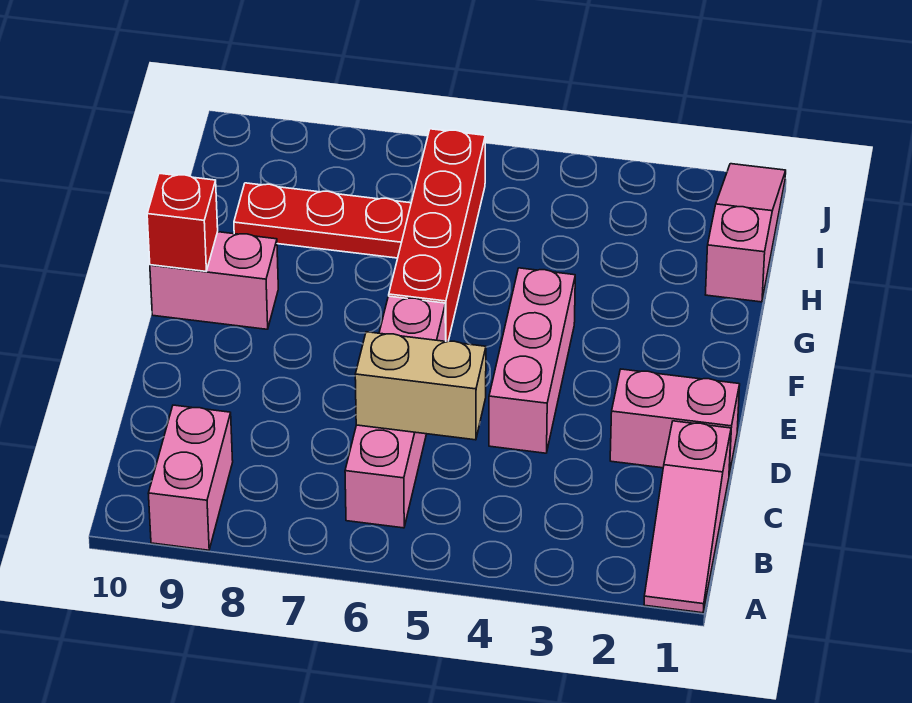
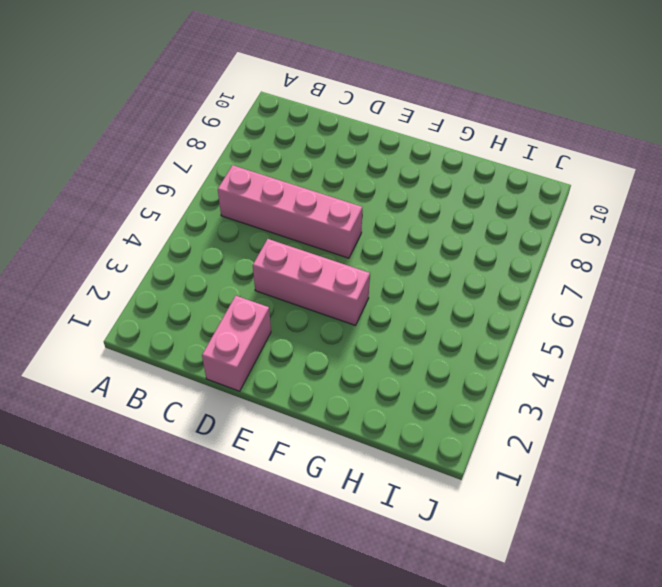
none -> pink 1x3 slope [644,421,731,613]
none -> pink 1x2 brick [148,405,233,550]

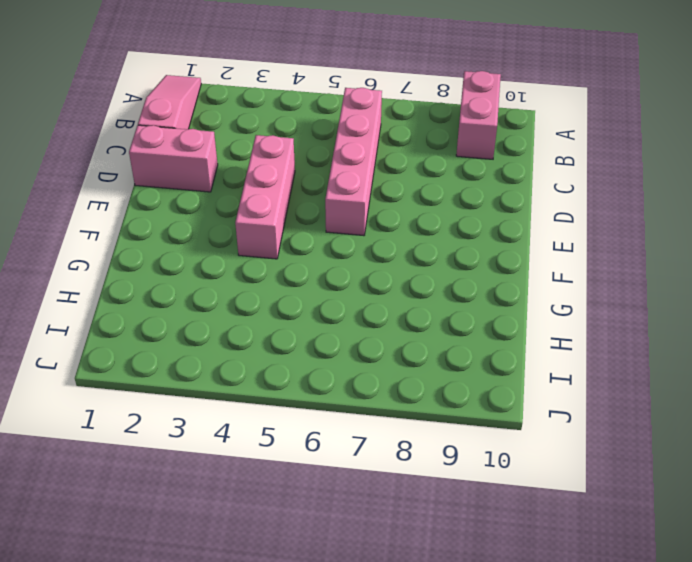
none -> red 1x4 brick [389,129,485,342]
none -> pink 1x2 brick [150,232,278,329]

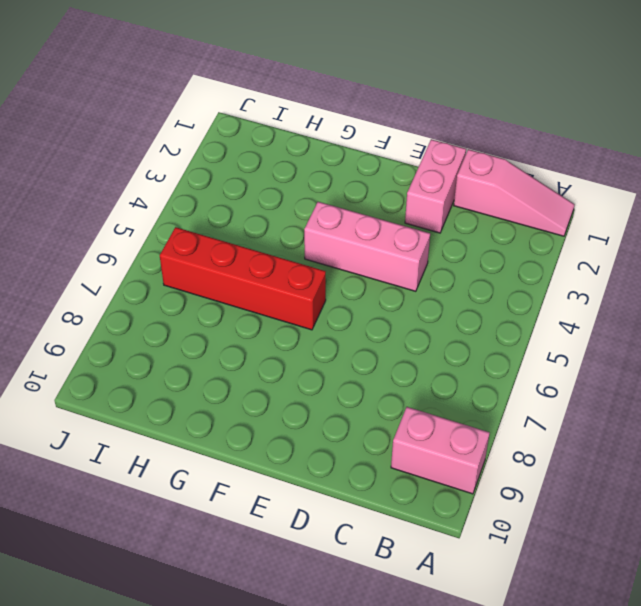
none -> pink 1x4 brick [345,296,446,528]
none -> pink 1x2 brick [150,232,278,329]

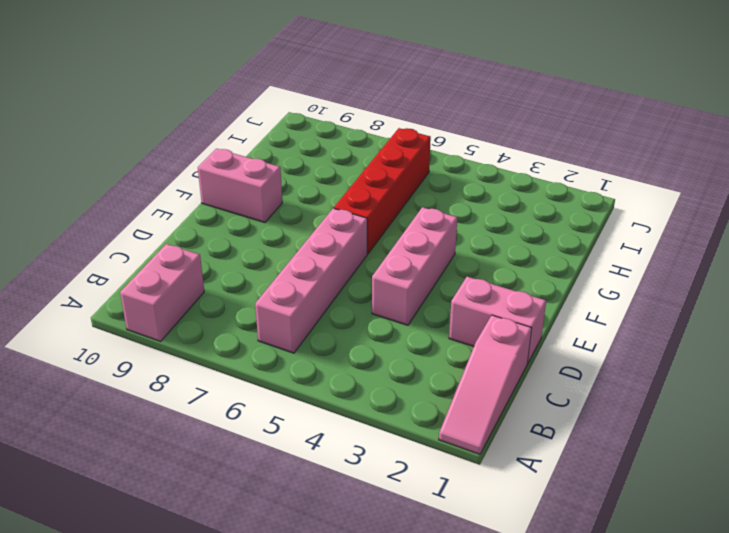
none -> pink 1x3 slope [705,164,786,302]
none -> red 1x3 plate [234,183,411,258]

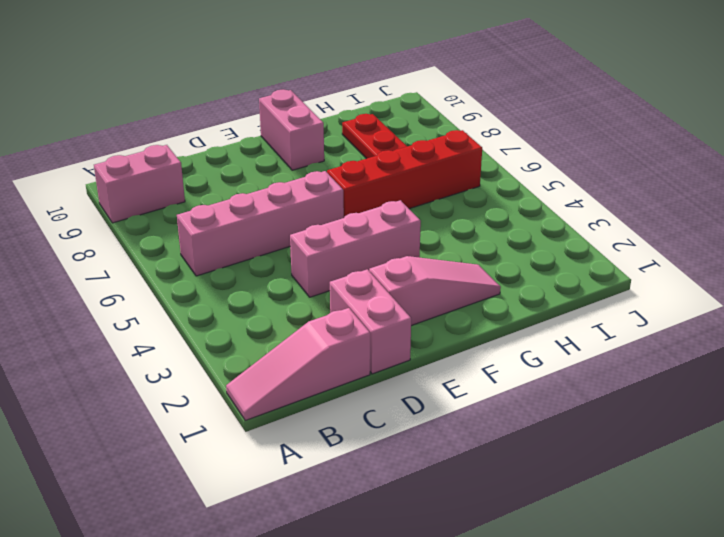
pink 1x3 slope [369,256,501,326] -> pink 1x3 slope moved to [705,164,786,302]
none -> tan 1x2 brick [355,332,486,440]
none -> red 1x1 brick [147,173,218,271]

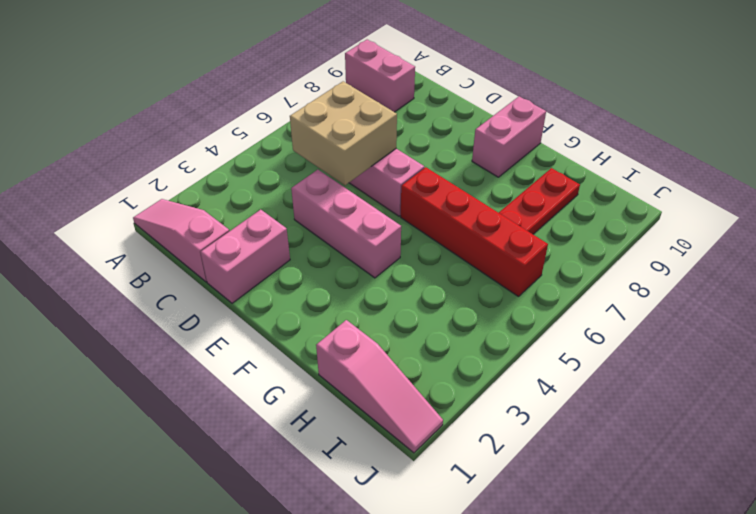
tan 2x2 brick [290,81,397,185] -> tan 1x2 brick [355,332,486,440]
none -> red 1x1 brick [147,173,218,271]

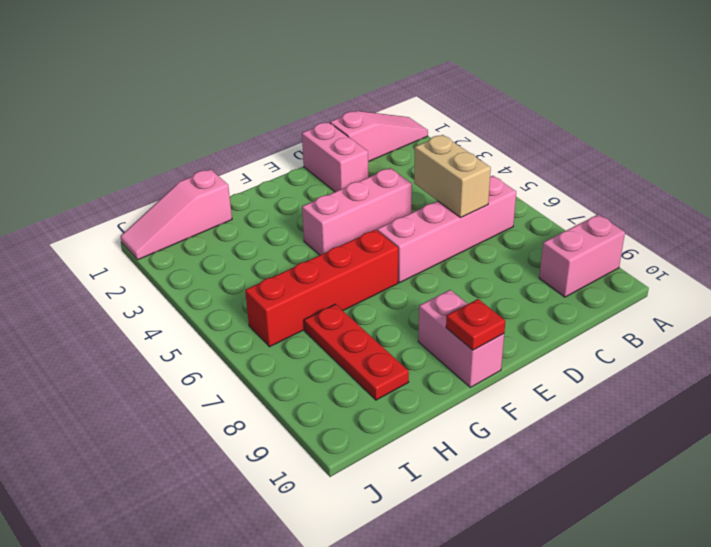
red 1x1 plate [446,299,505,350] -> red 1x1 brick [147,173,218,271]

